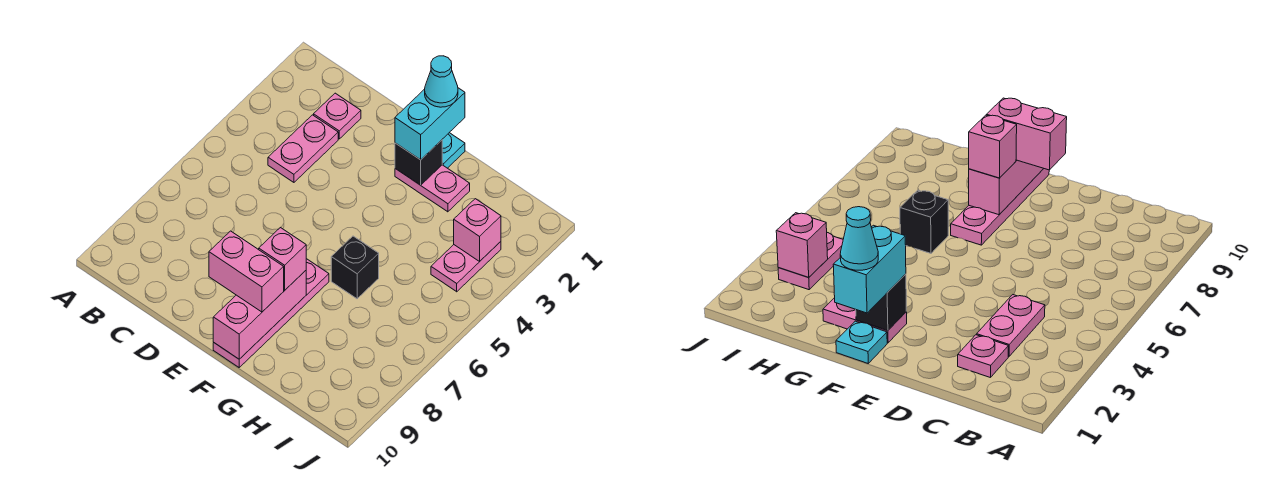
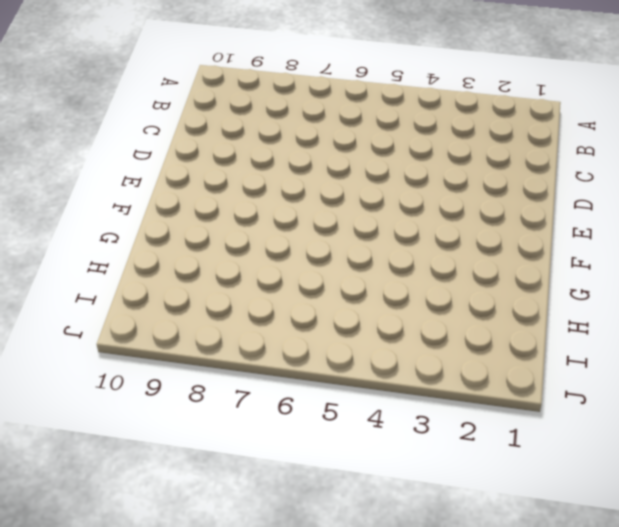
none -> pink 1x1 plate [314,93,361,139]
none -> pink 1x2 plate [268,115,338,182]
none -> cyan 1x1 plate [442,133,465,168]

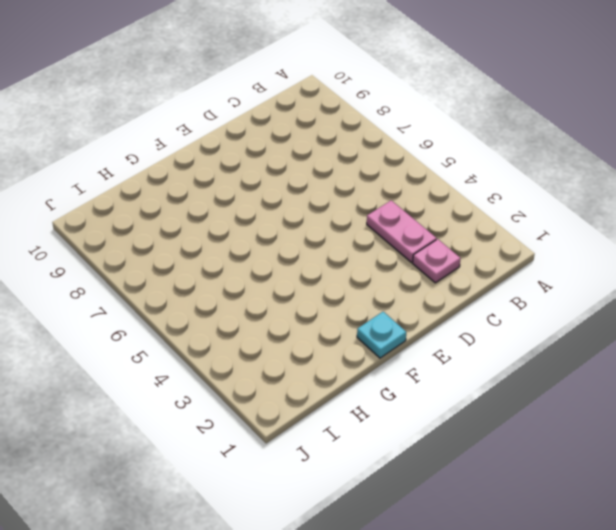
none -> pink 1x2 plate [395,165,470,212]
none -> pink 1x4 plate [213,259,329,367]
none -> black 1x1 brick [331,236,379,299]

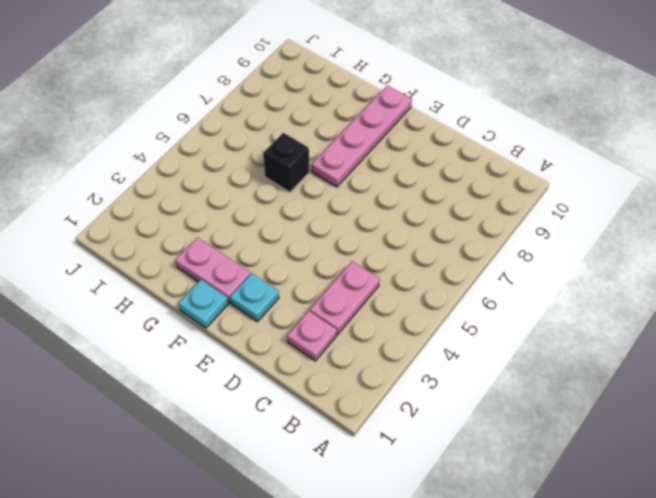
cyan 1x1 plate [230,273,279,322] -> none
none -> pink 1x2 plate [431,242,501,292]
none -> black 1x1 brick [395,140,442,185]
none -> pink 1x3 brick [213,271,306,359]

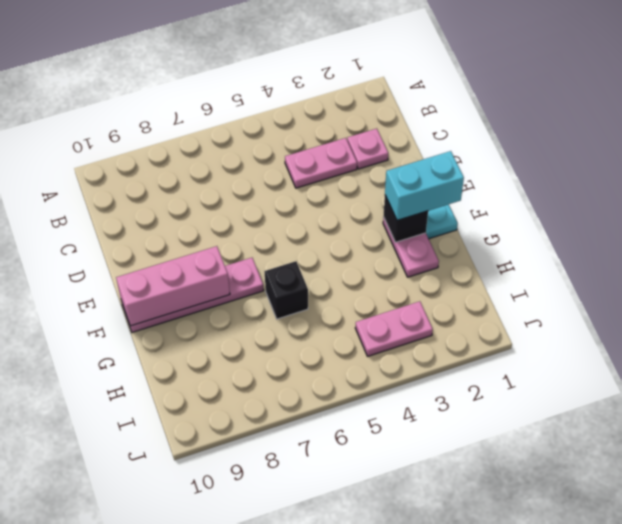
none -> pink 1x1 brick [454,199,501,261]
none -> pink 1x2 brick [209,231,284,312]
none -> pink 1x1 brick [259,227,306,290]

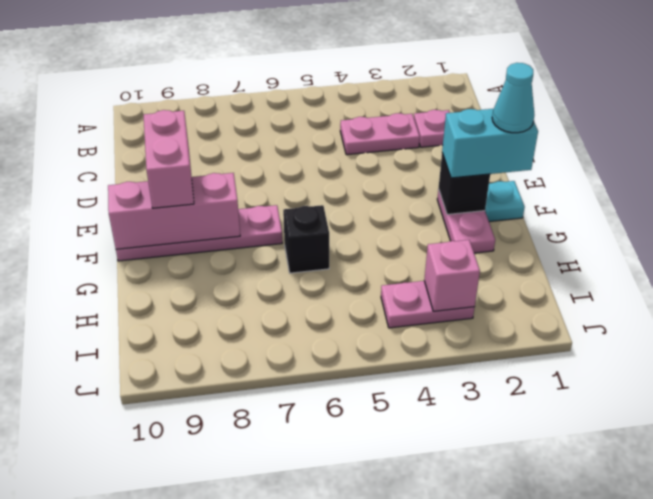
none -> pink 1x1 brick [259,227,306,290]

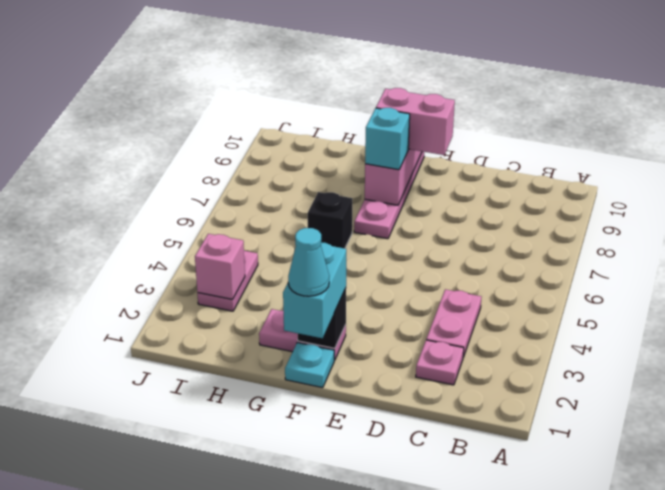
cyan 1x1 brick [365,108,410,170] -> pink 1x1 brick [259,227,306,290]

